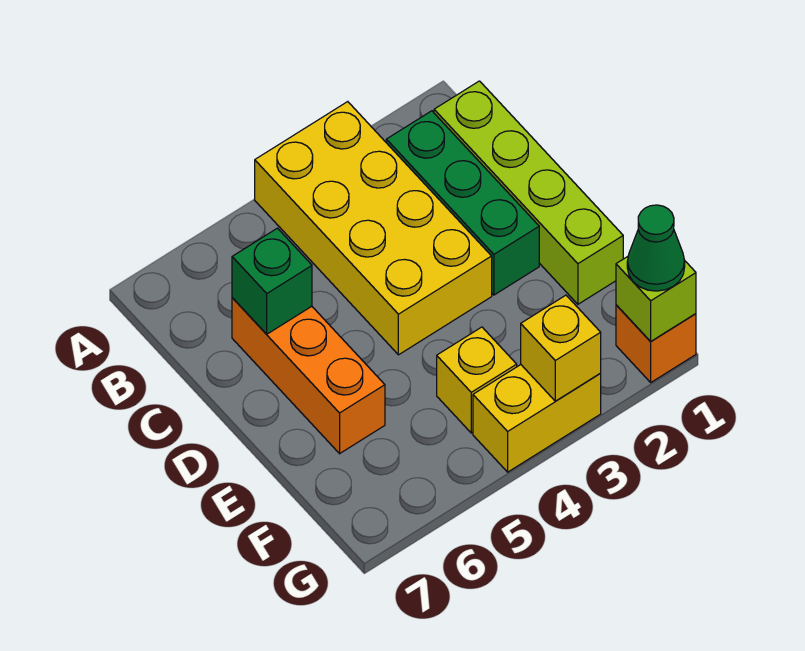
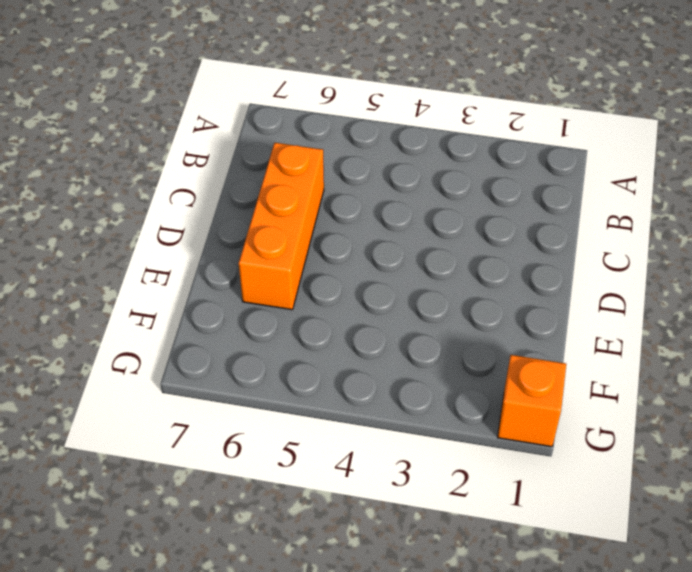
none -> yellow 2x4 brick [255,102,492,355]
none -> lime 1x4 brick [434,81,623,304]

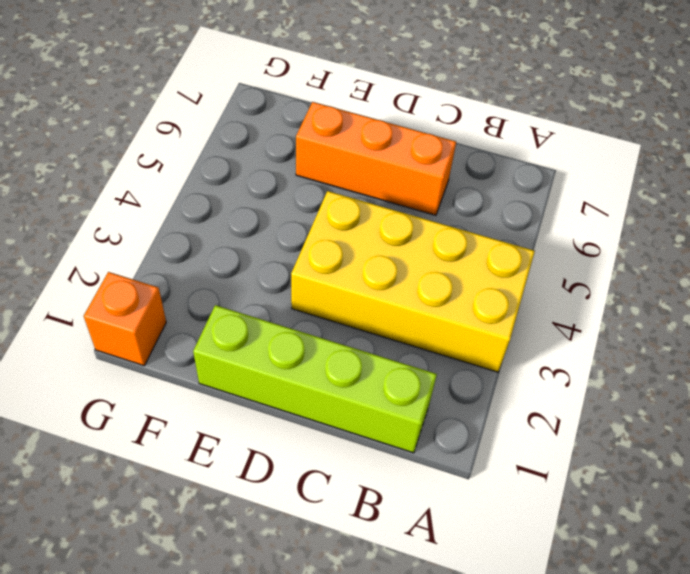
none -> green 1x3 brick [386,111,539,295]
none -> yellow 1x1 brick [437,327,517,433]

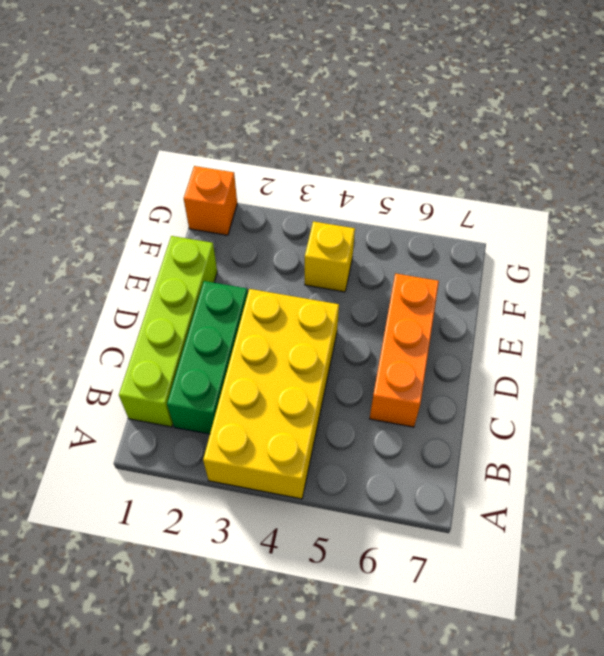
none -> yellow 1x2 brick [473,365,601,472]
none -> green 1x1 brick [232,228,312,334]

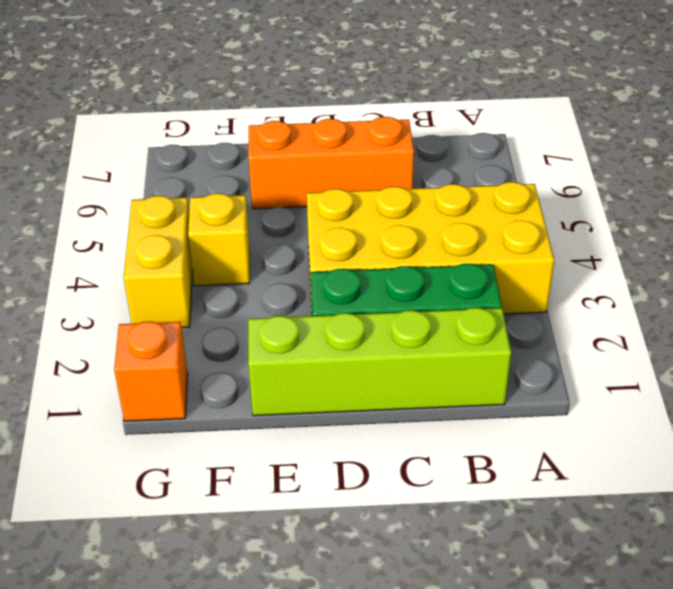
none -> green 1x1 brick [232,228,312,334]
none -> lime 1x1 brick [616,257,696,342]

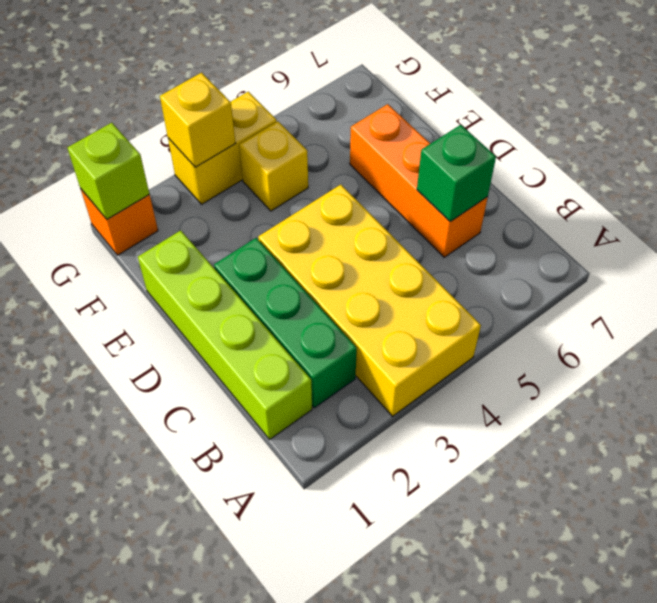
none -> green 1x1 cone [627,205,685,291]

